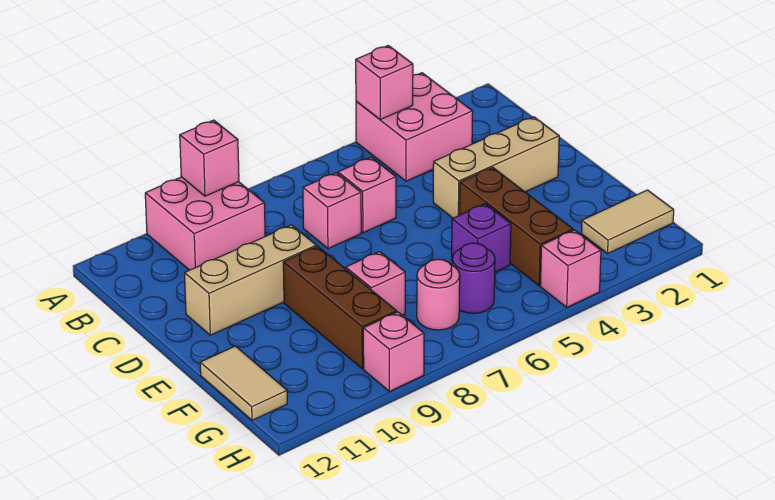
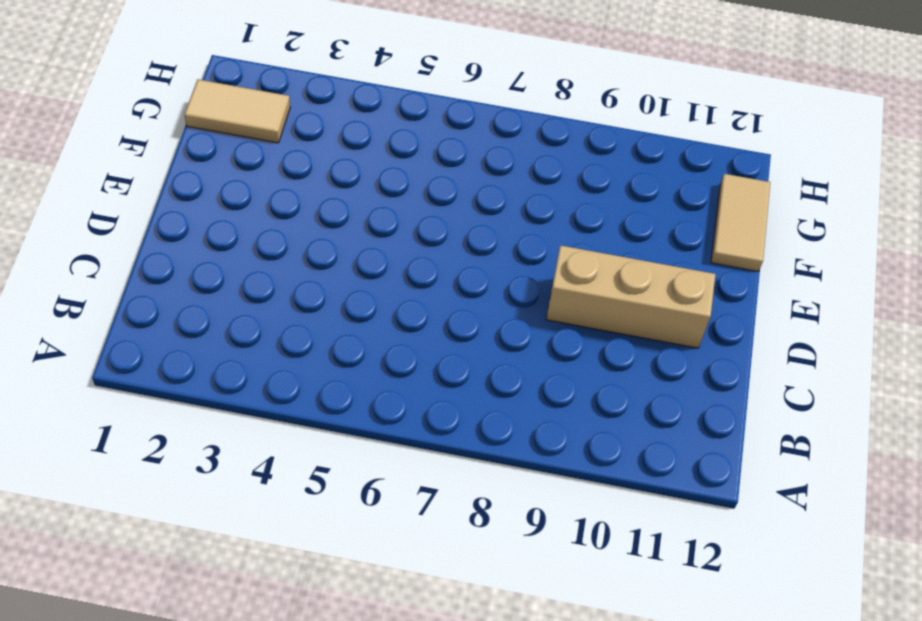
none -> pink 2x2 brick [356,73,473,181]
none -> pink 2x2 brick [145,177,265,270]
none -> pink 1x1 brick [338,157,396,233]

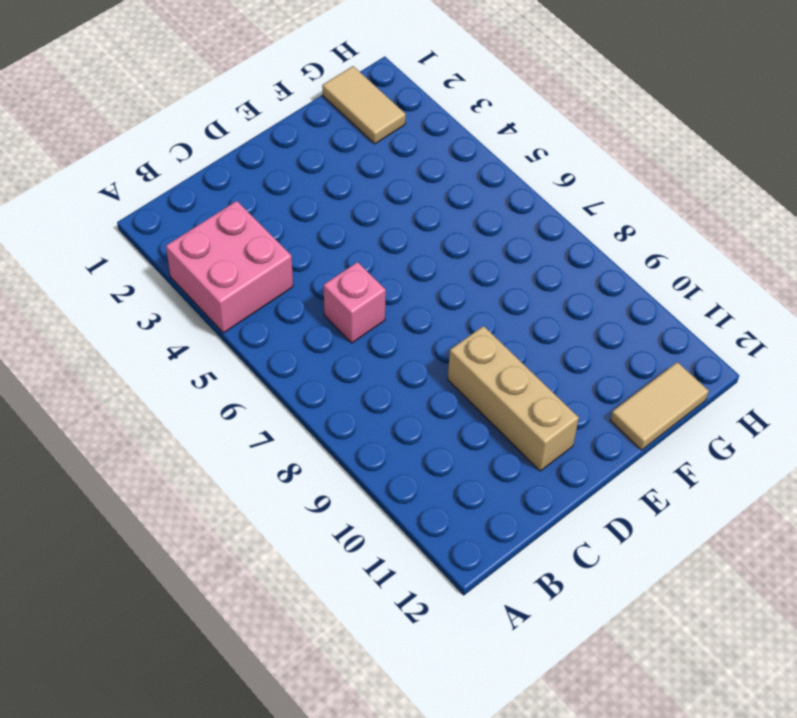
none -> pink 2x2 brick [145,177,265,270]
none -> pink 1x1 brick [303,173,361,249]
none -> tan 1x3 brick [433,117,559,218]

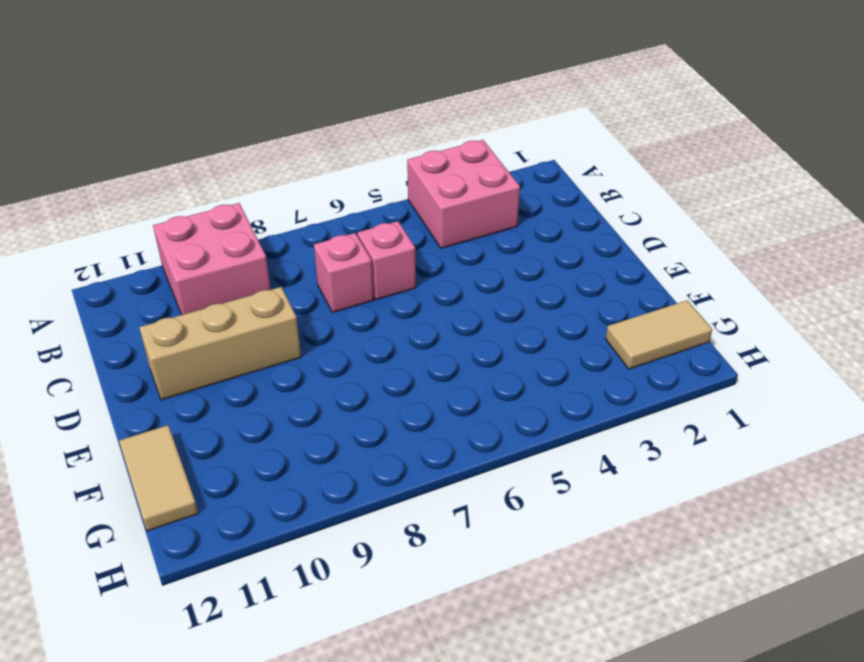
none -> tan 1x3 brick [433,117,559,218]
none -> brown 1x3 brick [460,167,573,286]
none -> brown 1x3 brick [283,246,397,369]

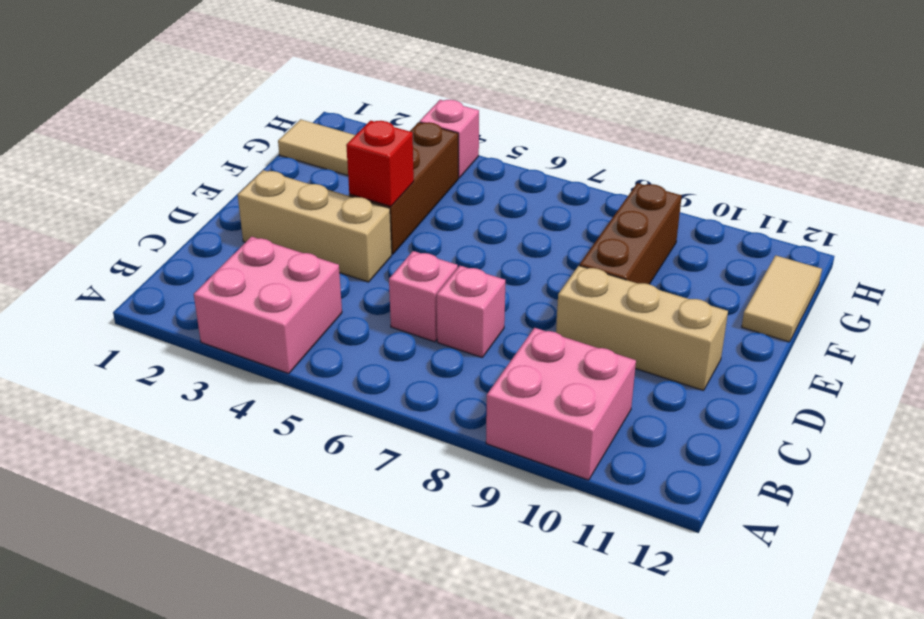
red 1x1 brick [346,121,414,206] -> none
none -> purple 1x1 brick [452,204,511,272]
none -> pink 1x1 brick [346,252,405,315]
none -> purple 1x1 round brick [452,243,495,313]

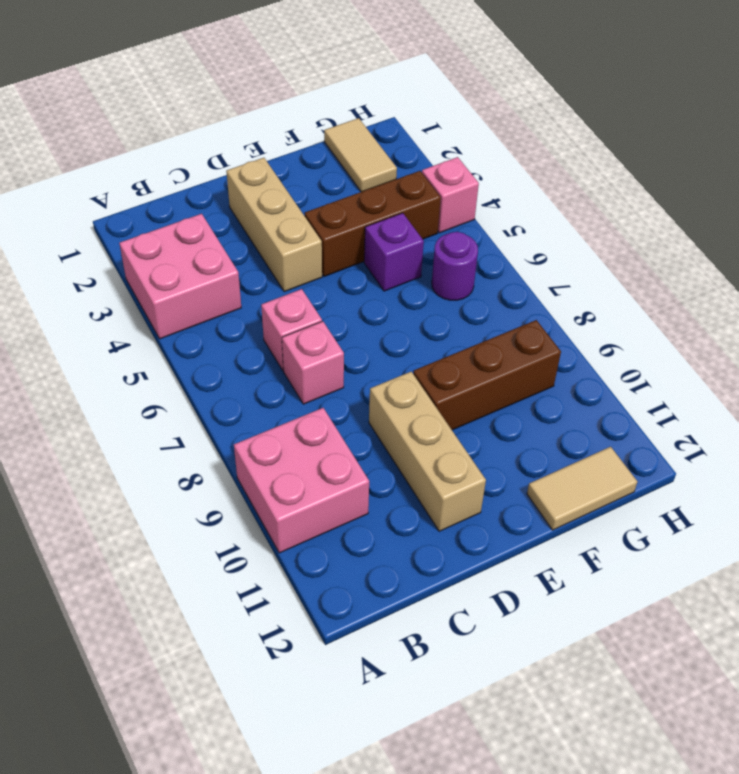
none -> pink 1x1 brick [346,252,405,315]
none -> pink 1x1 round brick [417,259,460,330]
none -> pink 1x1 brick [363,312,424,391]

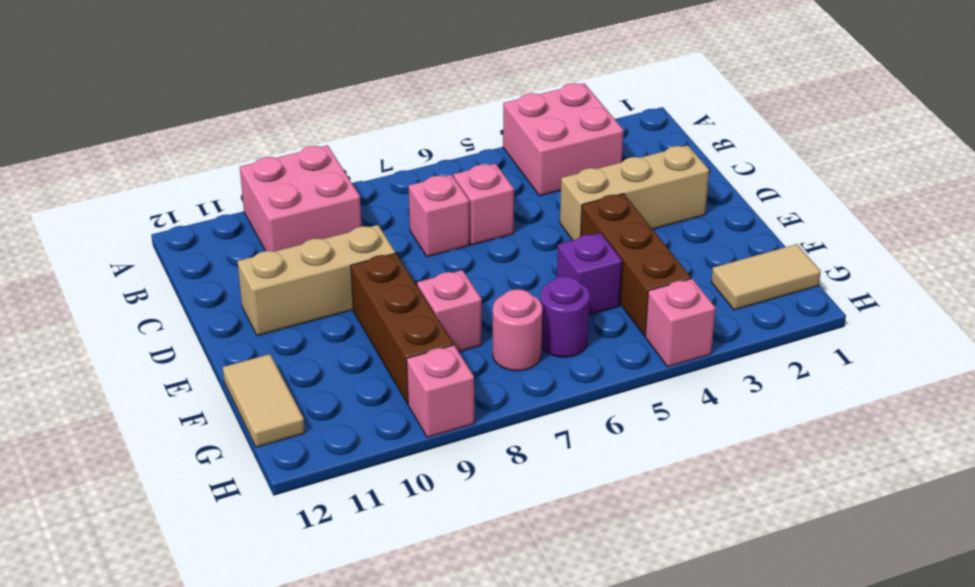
none -> pink 1x1 brick [356,46,413,119]
none -> pink 1x1 brick [180,120,239,196]

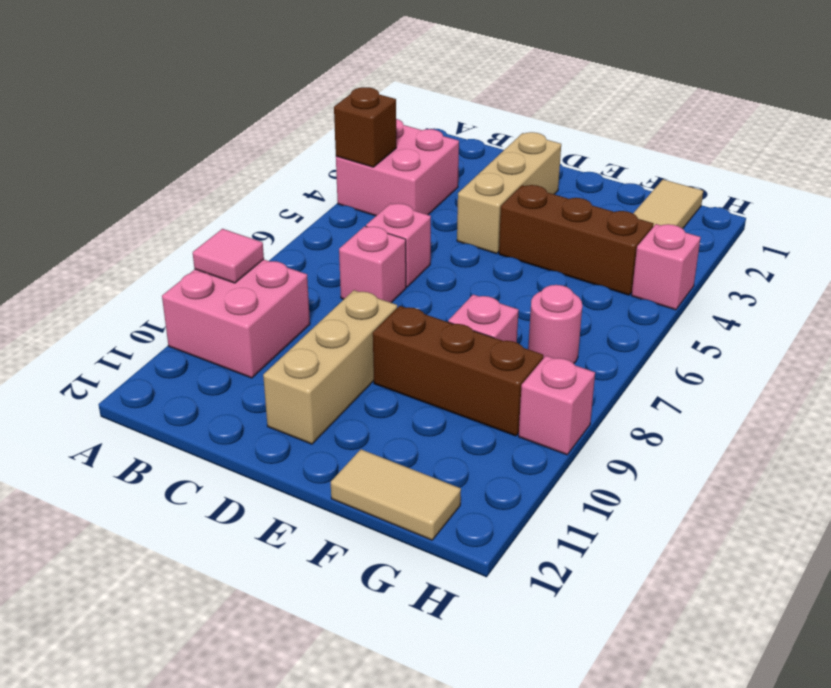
brown 1x1 brick [334,87,396,167] -> pink 1x1 brick [356,46,413,119]
pink 1x1 tile [193,229,264,283] -> pink 1x1 brick [180,120,239,196]
none -> purple 1x1 brick [452,204,511,272]
none -> purple 1x1 round brick [452,243,495,313]

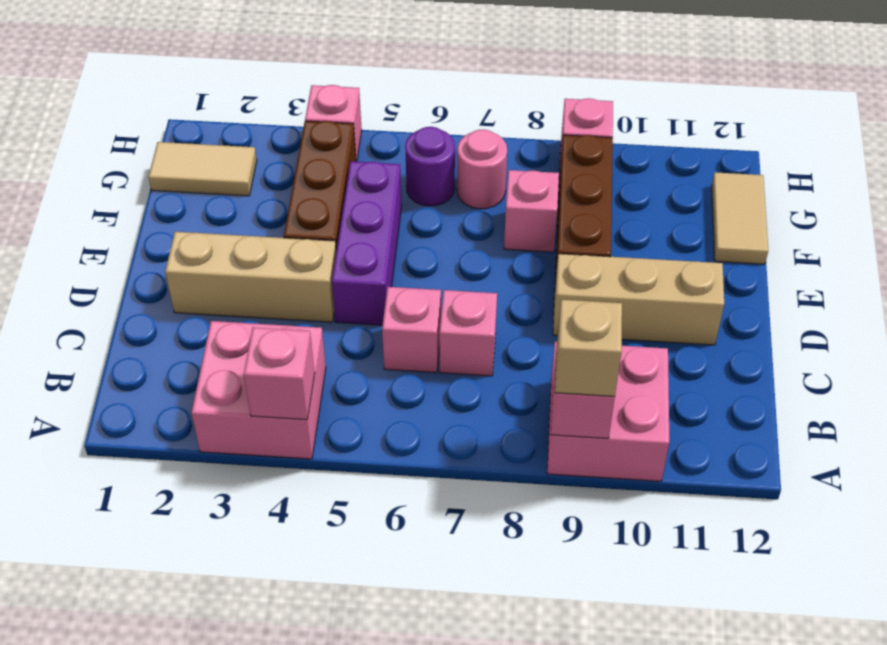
tan 1x1 brick [555,300,622,396] -> none
purple 1x3 brick [332,161,402,325] -> purple 1x1 brick [452,204,511,272]

